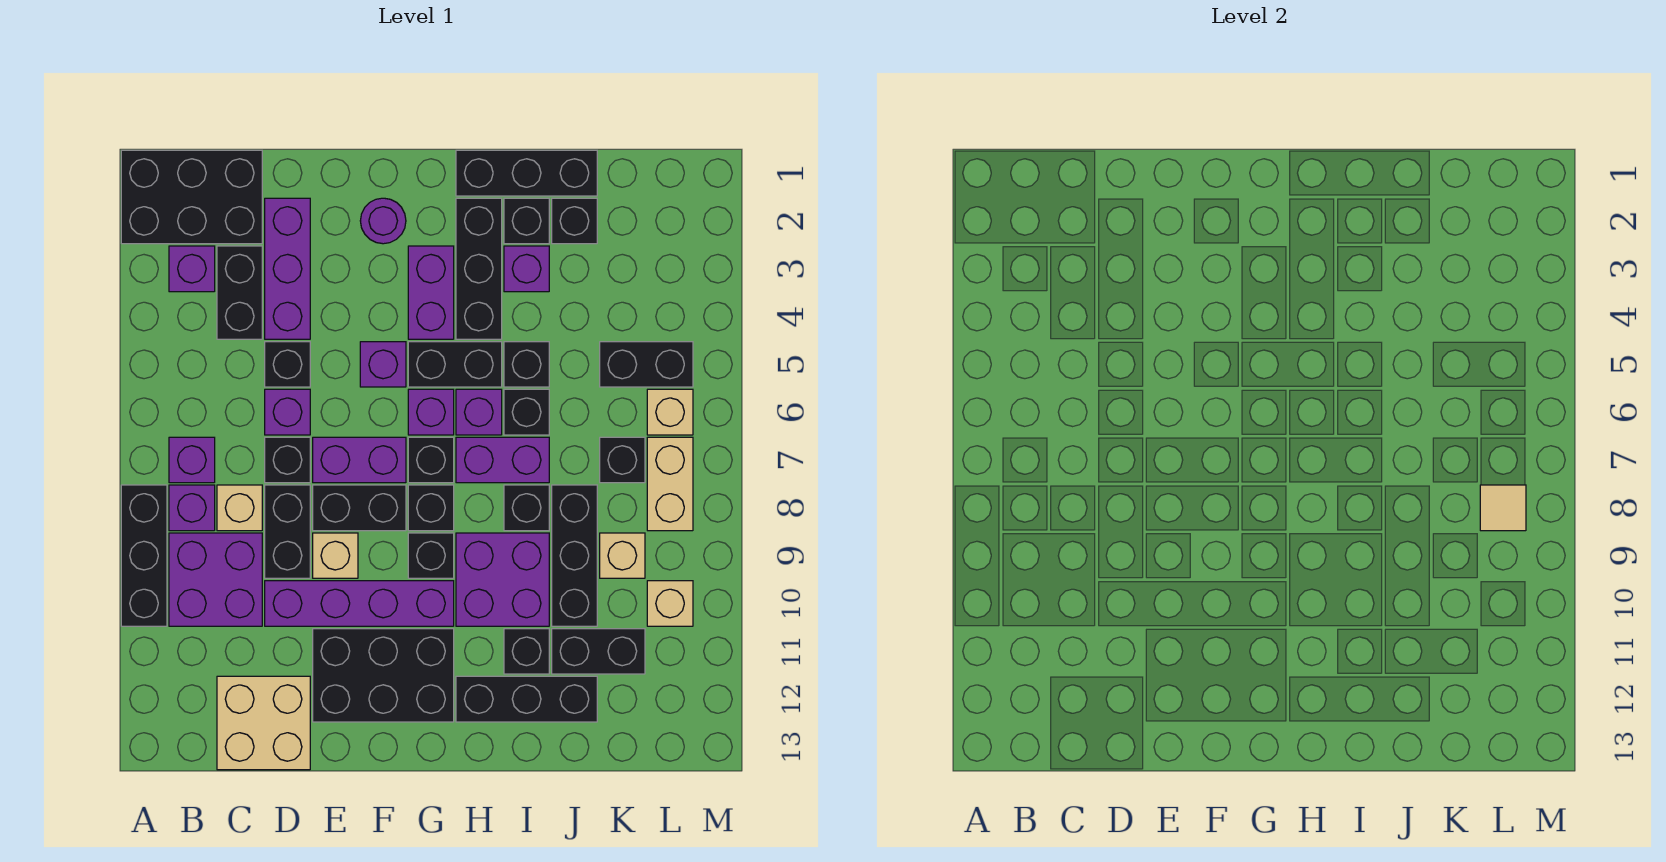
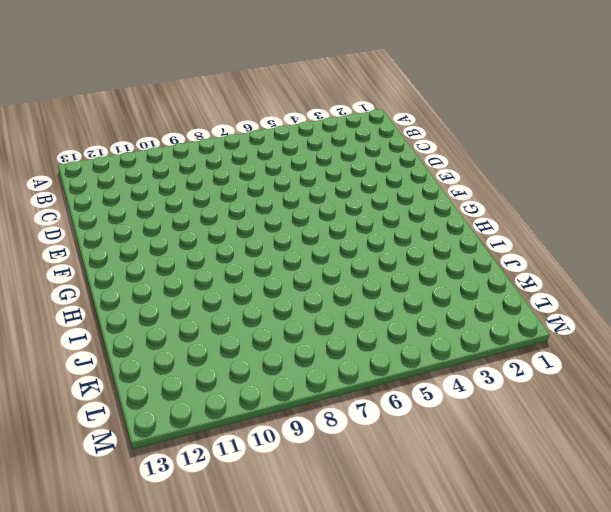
none -> black 2x3 brick [121,150,262,244]
none -> black 1x3 brick [121,485,167,626]
none -> purple 1x1 brick [169,246,215,292]
none -> purple 1x1 brick [169,437,215,483]

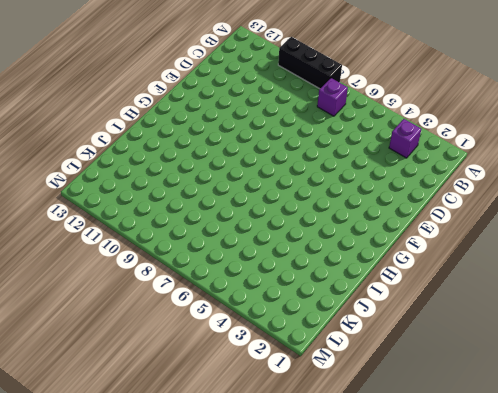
none -> black 2x3 brick [121,150,262,244]
none -> purple 1x1 brick [169,485,215,531]
none -> purple 2x2 brick [169,533,262,626]
none -> black 1x2 brick [217,246,262,339]

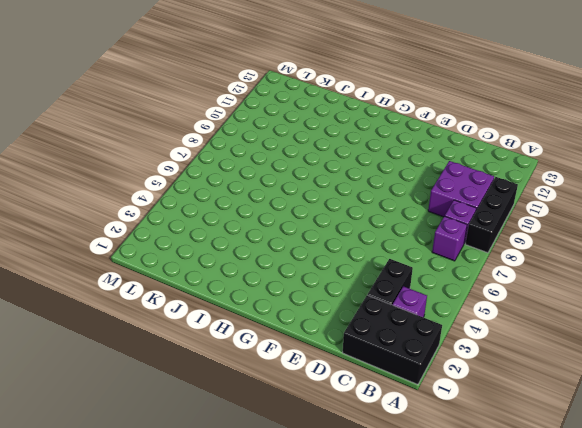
none -> tan 1x1 brick [217,485,262,531]
none -> tan 2x2 brick [217,676,310,770]
none -> purple 1x3 brick [265,198,310,339]
none -> black 1x1 brick [265,342,310,387]

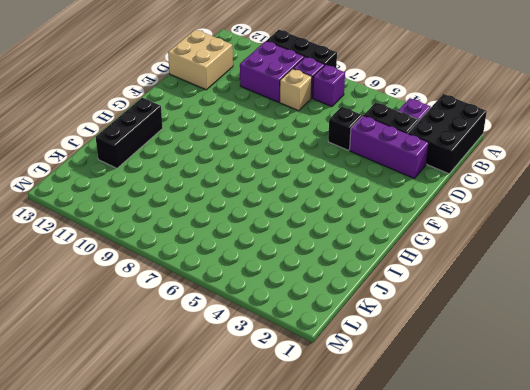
none -> purple 1x1 brick [265,389,310,435]
none -> black 1x1 brick [265,437,310,483]
none -> black 1x2 brick [265,485,310,578]
none -> purple 1x4 brick [265,581,454,626]

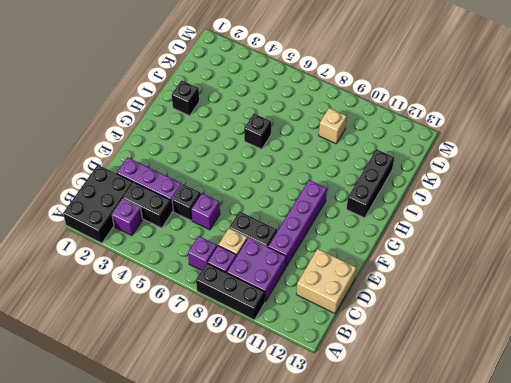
none -> black 1x1 brick [265,437,310,483]
none -> purple 1x2 brick [313,437,406,483]
none -> black 1x2 brick [313,485,406,531]
none -> tan 1x1 brick [313,533,358,578]

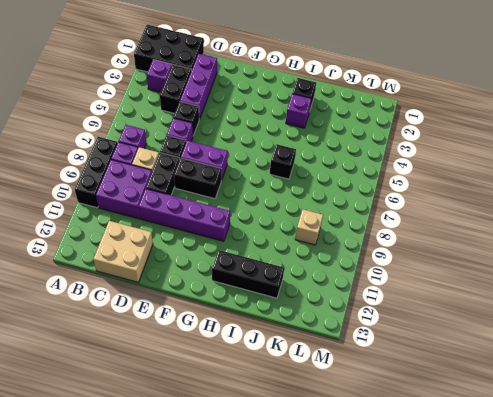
none -> tan 1x1 brick [313,533,358,578]
none -> black 2x3 brick [313,629,454,722]
none -> purple 1x1 round brick [360,198,406,244]
none -> purple 1x1 brick [360,342,406,387]

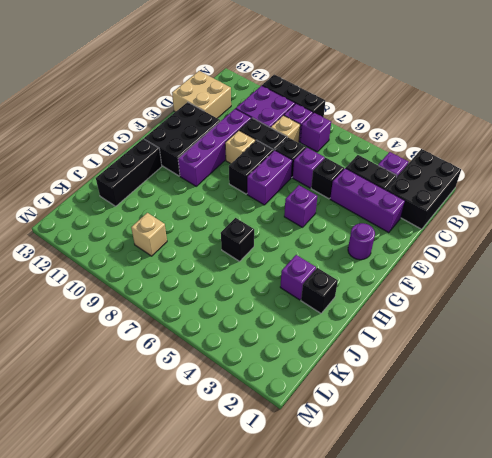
none -> purple 1x2 brick [408,246,454,339]
none -> black 1x2 brick [408,342,502,387]
none -> purple 1x1 brick [408,389,454,435]
none -> black 1x1 brick [408,437,454,483]

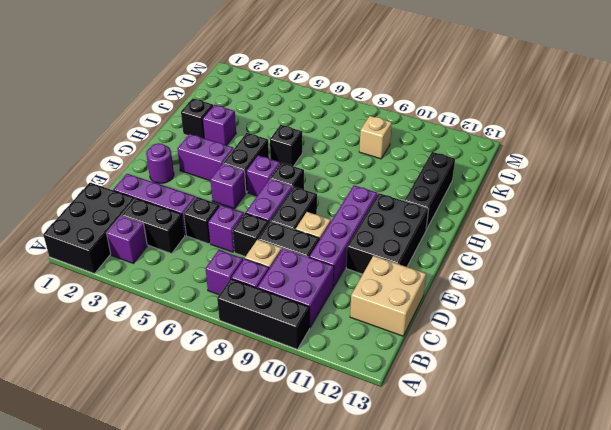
none -> black 1x1 brick [408,485,454,531]
none -> black 1x1 brick [408,533,454,578]
none -> black 1x3 brick [456,150,597,196]
none -> black 1x3 brick [456,198,502,339]

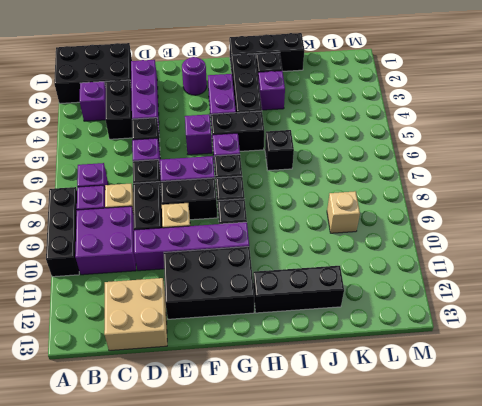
none -> purple 1x1 brick [456,389,502,435]
none -> purple 1x2 brick [456,437,549,483]
none -> purple 2x2 brick [456,533,549,626]
none -> black 1x1 brick [504,342,549,387]

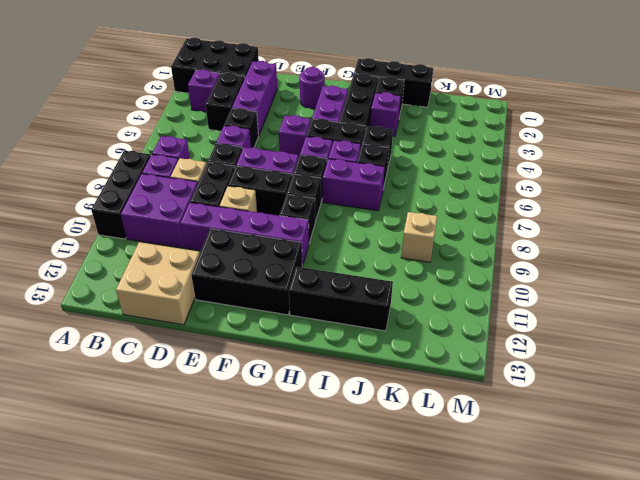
none -> purple 2x2 brick [456,533,549,626]
none -> black 1x1 brick [504,485,549,531]
none -> black 1x1 brick [504,629,549,674]
none -> black 1x1 brick [552,198,597,244]

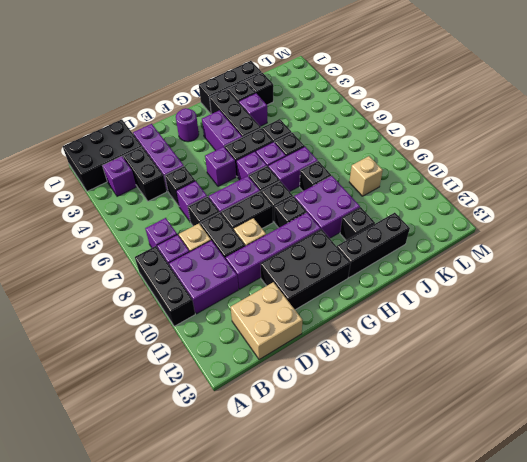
none -> black 1x3 brick [552,485,597,626]
none -> black 1x2 brick [552,629,645,674]
none -> black 1x2 brick [600,342,693,387]
none -> black 1x1 brick [600,437,645,483]

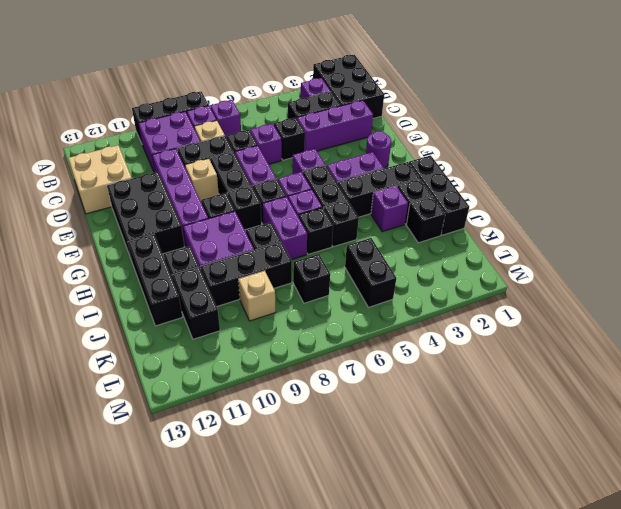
none -> tan 1x1 brick [647,389,693,435]
none -> tan 1x2 brick [647,437,693,531]
none -> tan 1x1 brick [647,581,693,626]
none -> tan 1x1 tile [1480,485,1526,531]

